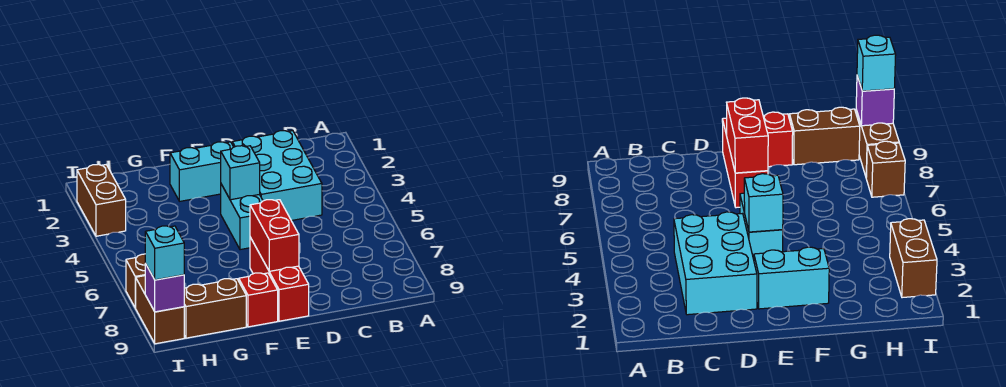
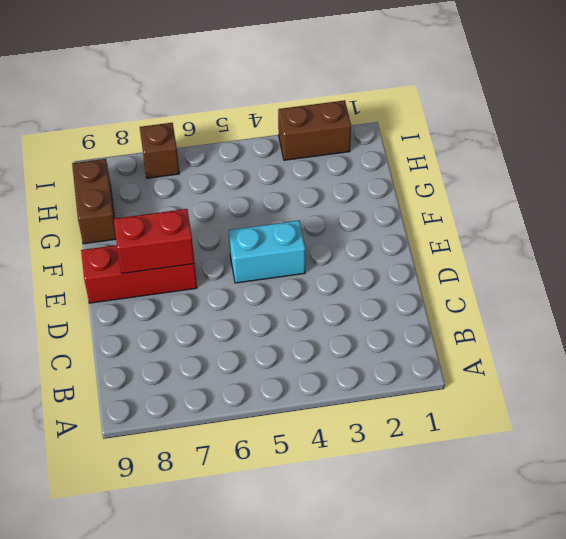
none -> cyan 2x3 brick [232,131,322,221]
none -> cyan 1x2 brick [170,142,233,201]
none -> red 1x1 brick [239,273,278,327]

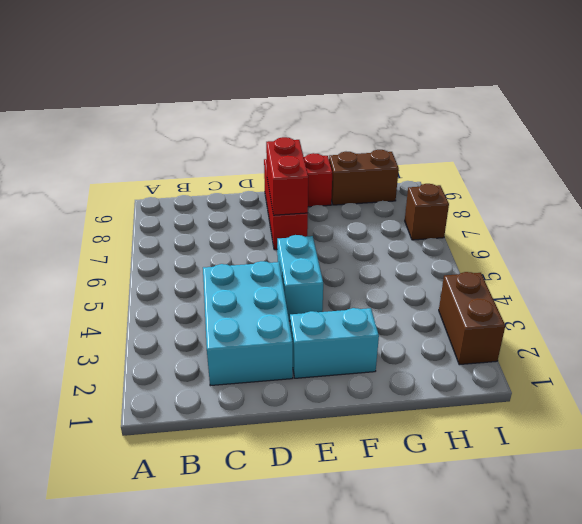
none -> brown 1x2 brick [136,276,184,344]
none -> cyan 1x1 brick [221,146,260,200]
none -> purple 1x1 brick [145,264,184,312]

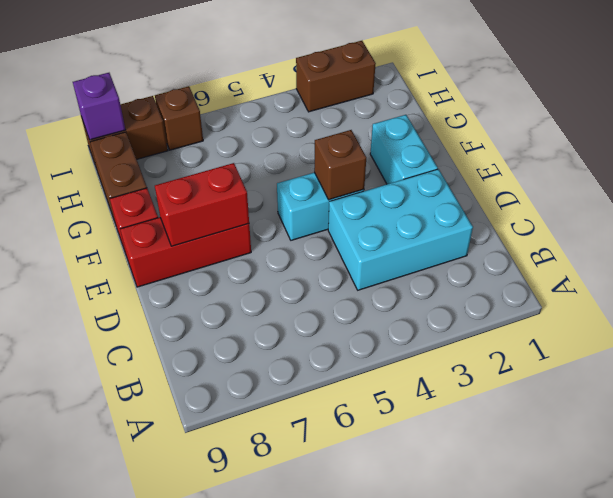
brown 1x1 brick [314,130,366,200] -> cyan 1x1 brick [221,146,260,200]
none -> cyan 1x1 brick [145,226,184,280]

